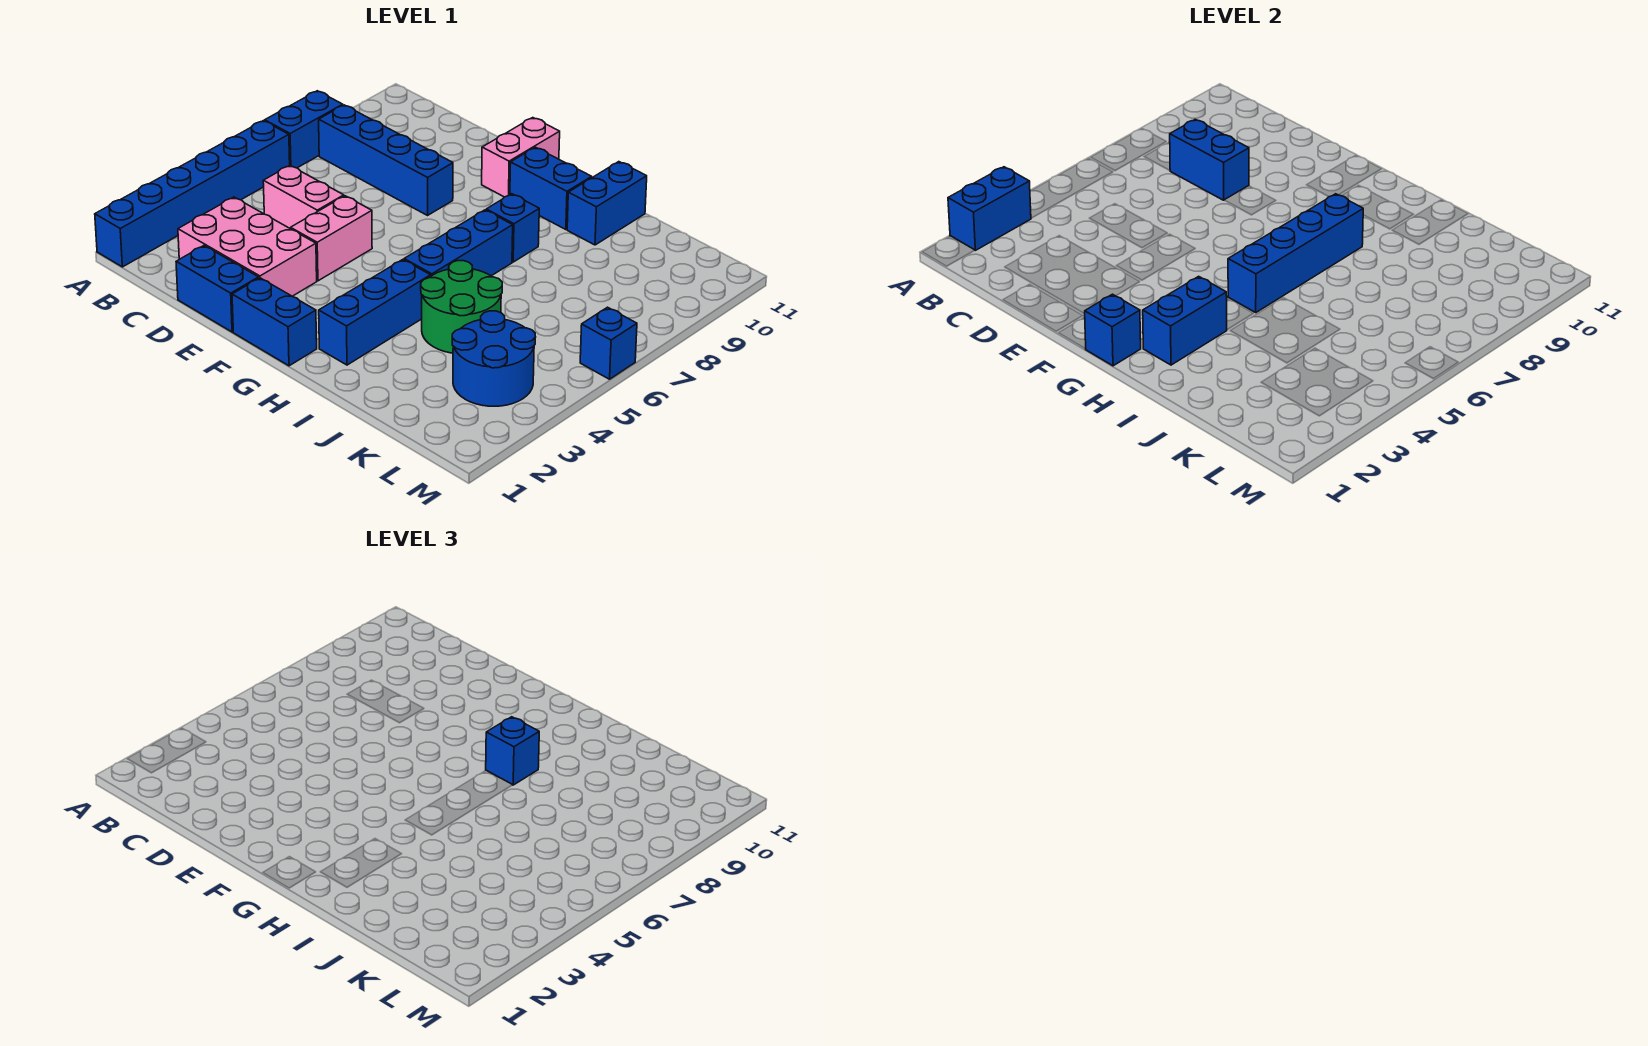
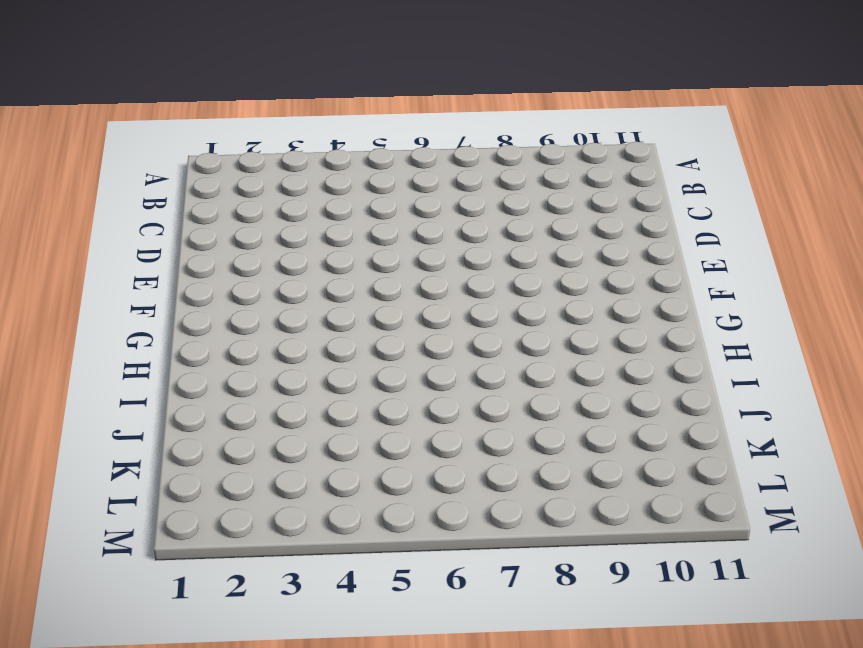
none -> blue 1x6 brick [95,121,290,267]
none -> blue 1x2 brick [265,91,343,168]
none -> blue 1x4 brick [319,105,453,215]

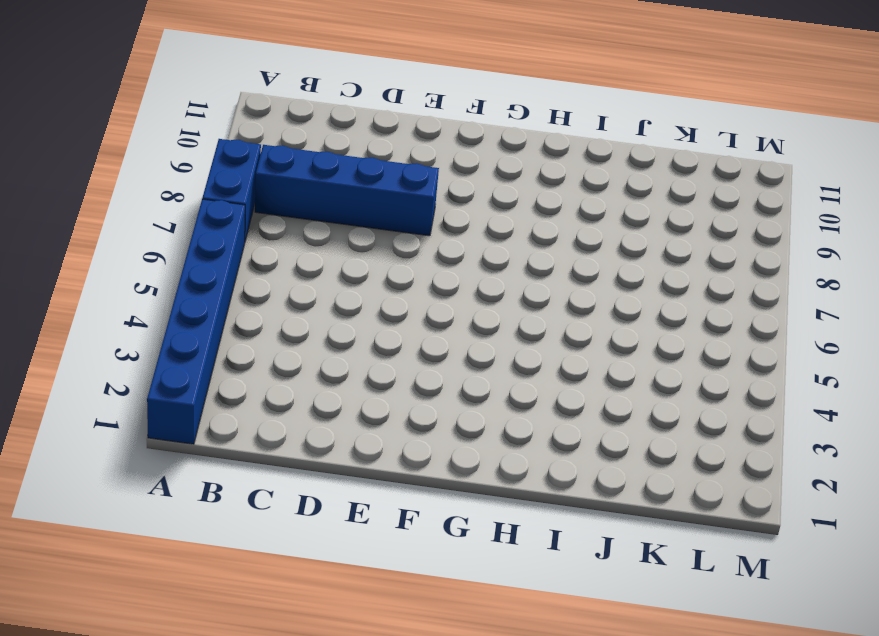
none -> pink 2x3 brick [178,197,317,296]
none -> pink 1x2 brick [263,166,344,229]
none -> blue 1x2 brick [176,246,259,332]

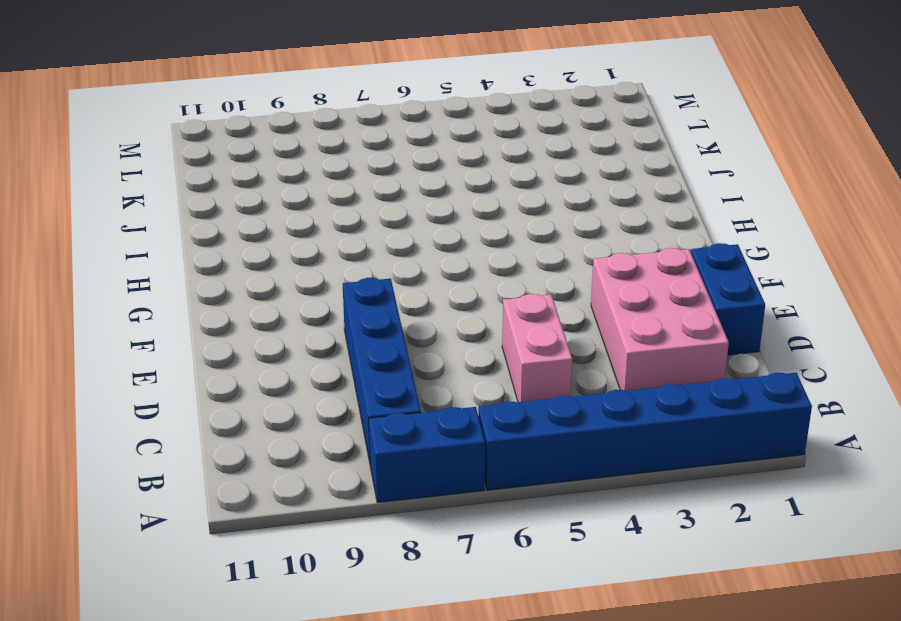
none -> pink 1x2 brick [291,196,372,281]
none -> blue 1x2 brick [232,278,317,366]
none -> pink 1x2 brick [482,118,560,197]

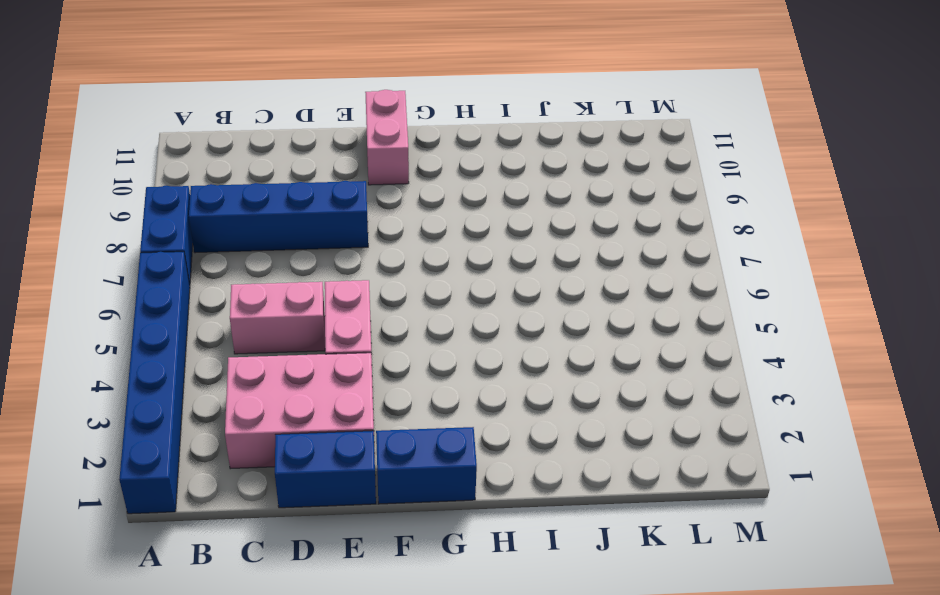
none -> blue 1x2 brick [510,147,592,230]
none -> blue 1x3 brick [319,260,431,365]
none -> blue 1x3 brick [404,210,513,276]

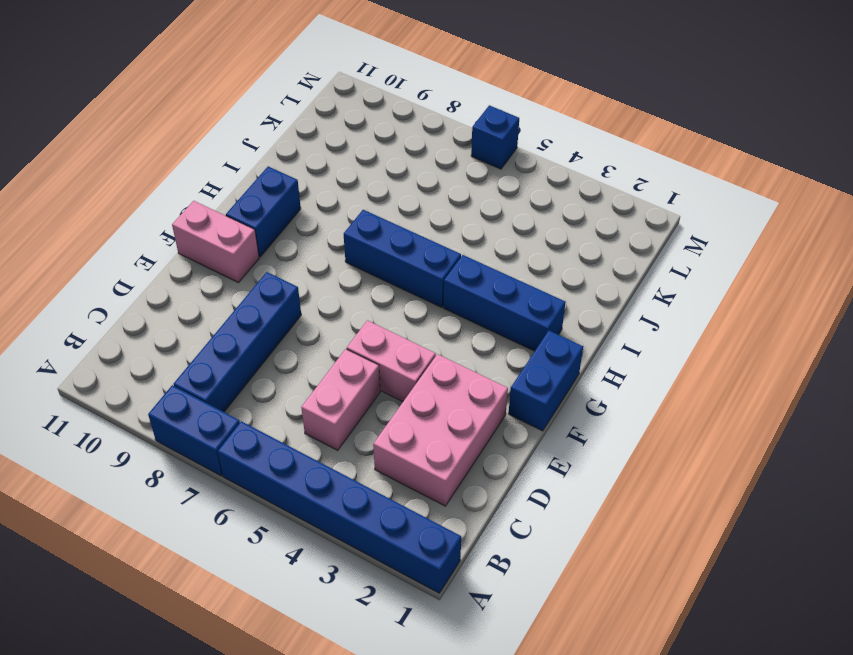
none -> blue 1x2 brick [176,246,259,332]
none -> blue 1x1 brick [486,194,539,262]
none -> green 2x2 round brick [421,261,502,353]

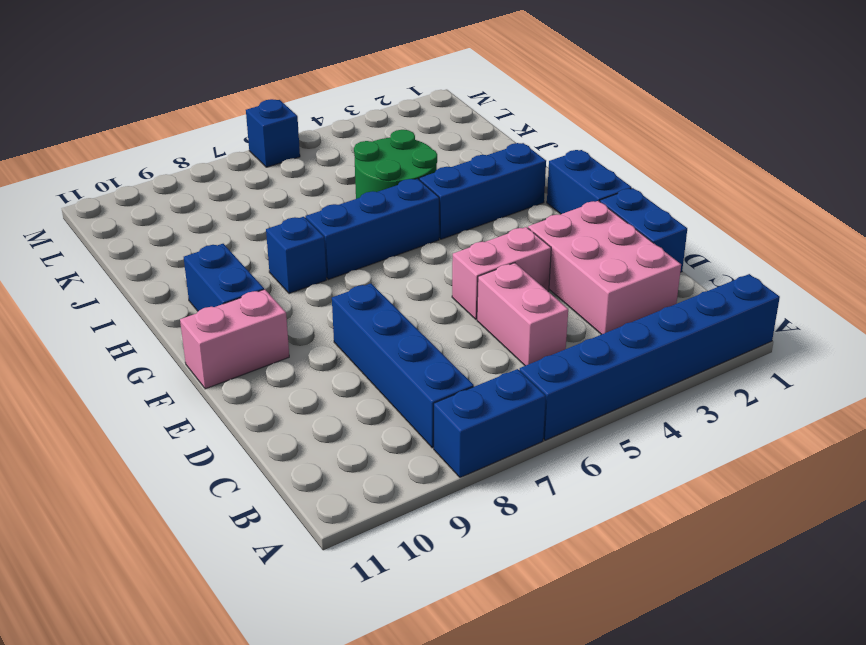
none -> blue 1x2 brick [567,162,647,245]
none -> blue 2x2 round brick [452,311,536,406]
none -> blue 1x2 brick [948,167,1031,250]

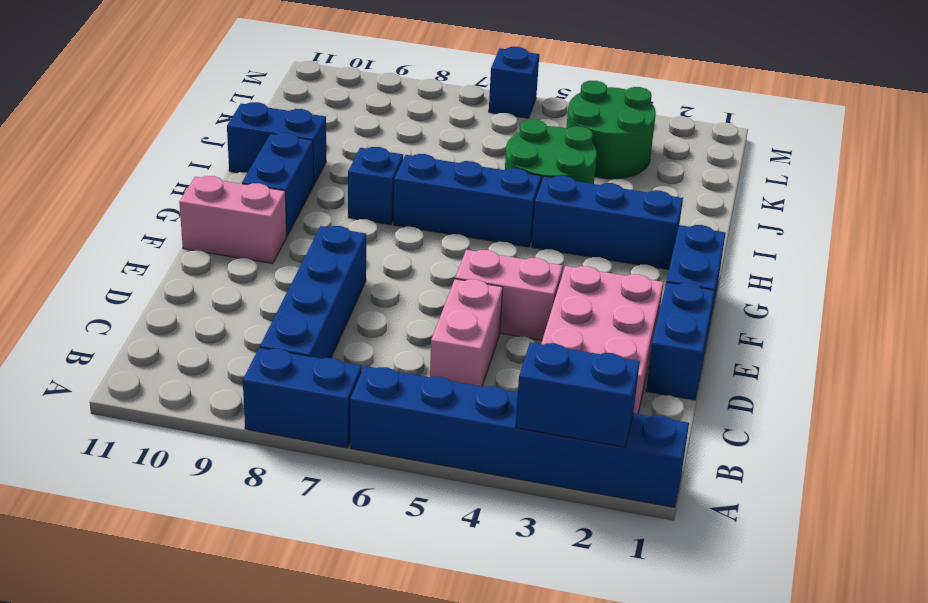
green 2x2 round brick [566,81,656,179] -> blue 2x2 round brick [452,311,536,406]
none -> blue 1x2 brick [1170,119,1249,200]
none -> blue 1x1 brick [1085,294,1141,366]
none -> blue 1x2 brick [1143,276,1227,365]

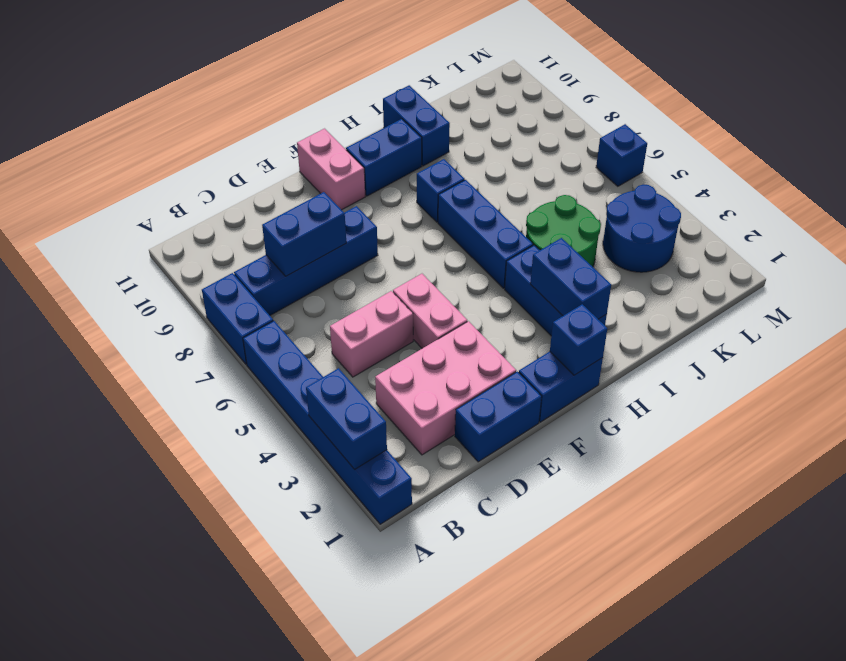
none -> blue 1x4 brick [1228,194,1363,312]
none -> blue 1x1 brick [486,717,539,785]

